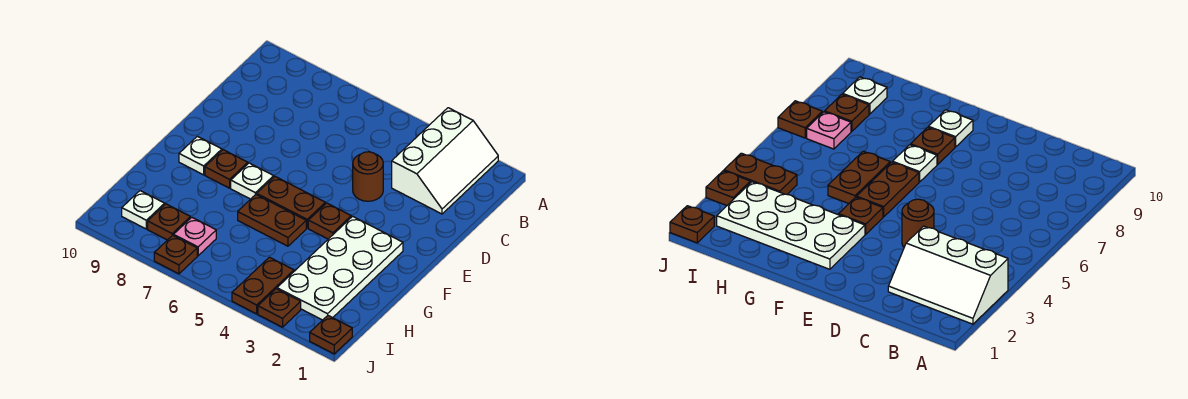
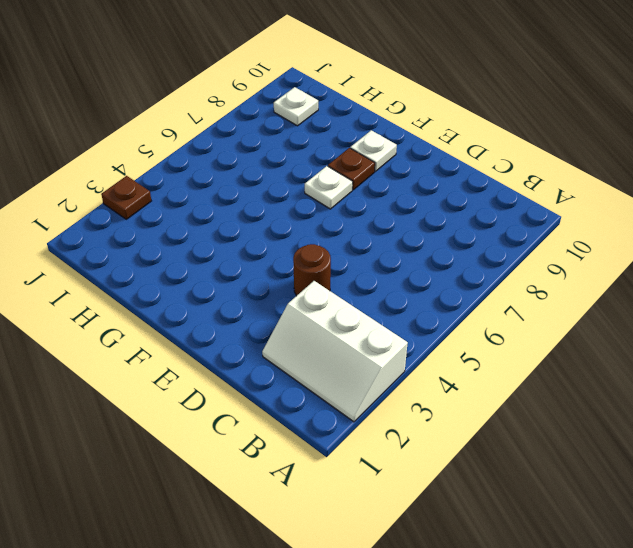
none -> white 2x4 plate [277,216,403,320]
none -> brown 1x1 plate [308,203,351,239]
none -> brown 1x2 plate [257,177,325,228]

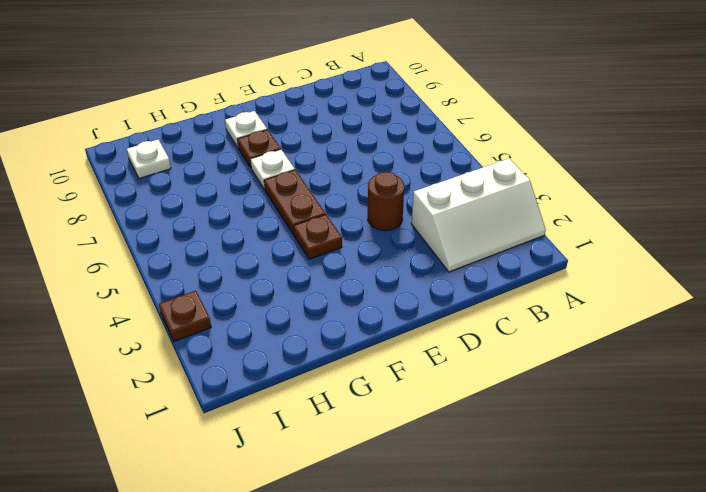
none -> white 2x4 plate [277,216,403,320]
none -> brown 1x2 plate [238,195,306,246]
none -> brown 1x2 plate [232,257,294,314]

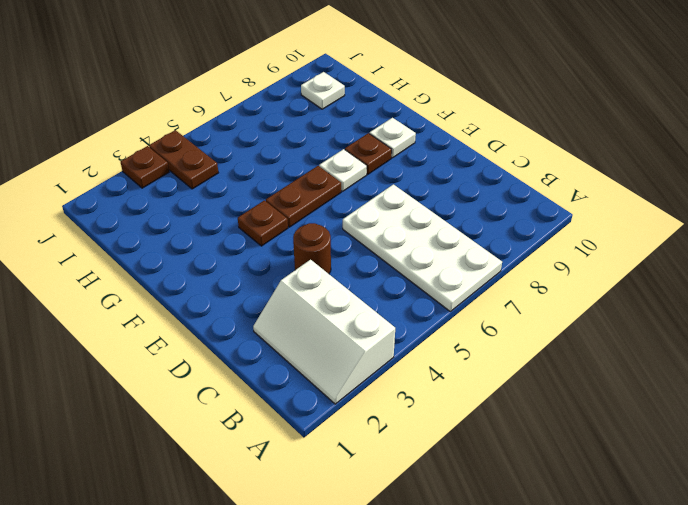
white 2x4 plate [343,184,502,311] -> white 2x4 plate moved to [277,216,403,320]
none -> brown 1x2 plate [238,195,306,246]
none -> pink 1x1 plate [174,217,216,256]
none -> brown 1x1 plate [148,204,190,240]

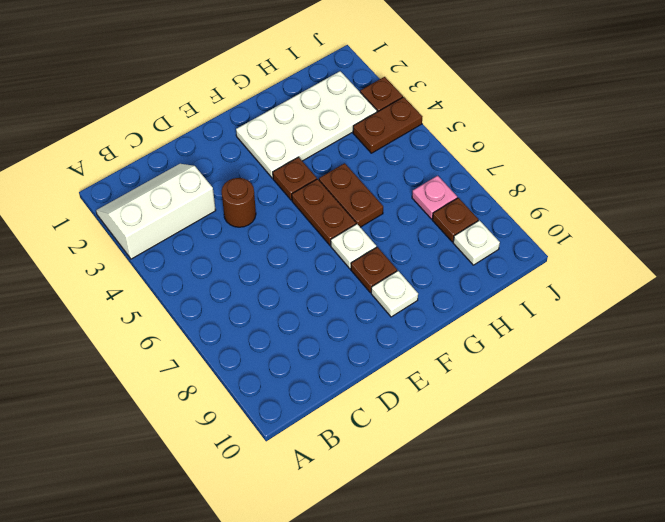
none -> brown 1x1 plate [310,316,352,354]
none -> brown 1x1 plate [154,235,197,274]

